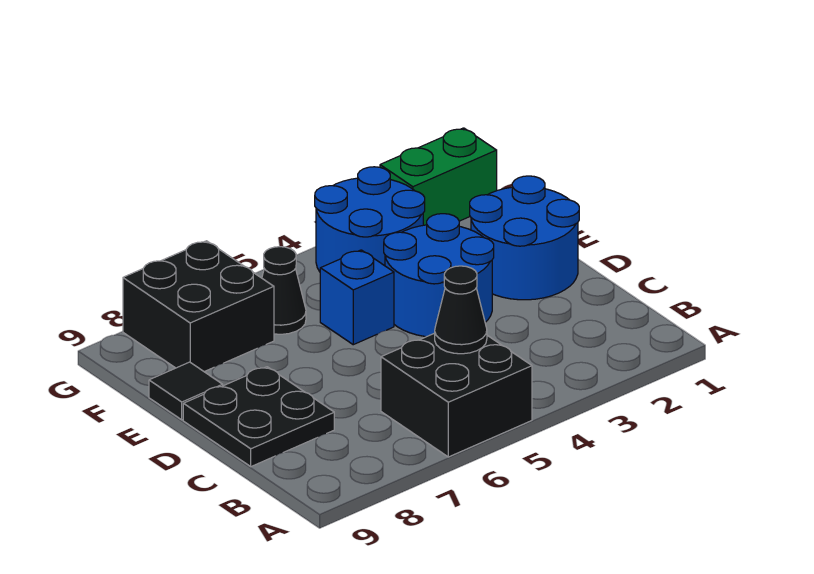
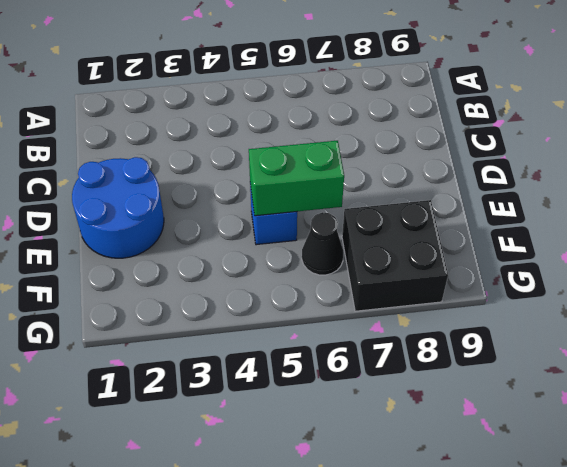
green 1x2 brick [249,141,344,216] -> green 1x2 brick moved to [380,128,497,225]
none -> black 2x2 brick [381,333,532,457]
none -> black 2x2 plate [183,367,334,467]

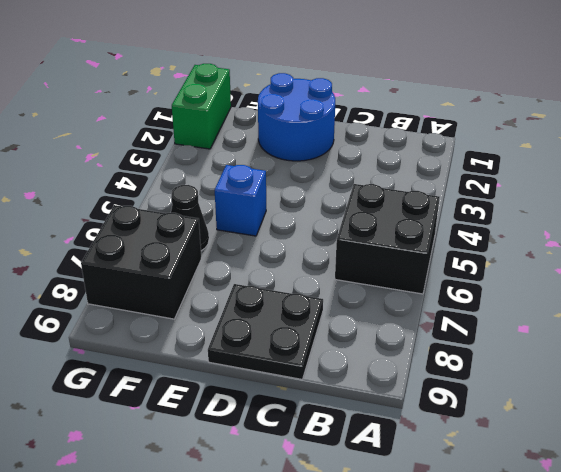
none -> blue 2x2 round brick [384,214,494,337]
none -> black 1x1 tile [149,362,223,420]

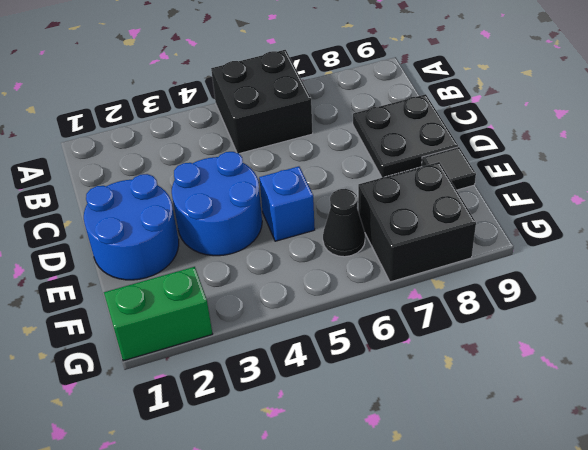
none -> blue 2x2 round brick [315,167,425,272]
none -> black 1x1 cone [435,266,487,354]

